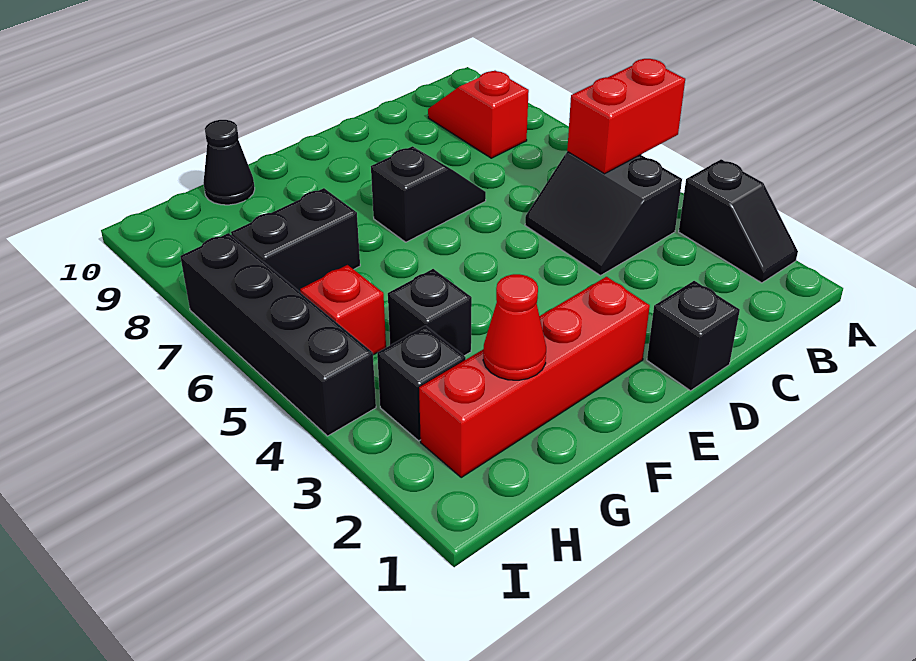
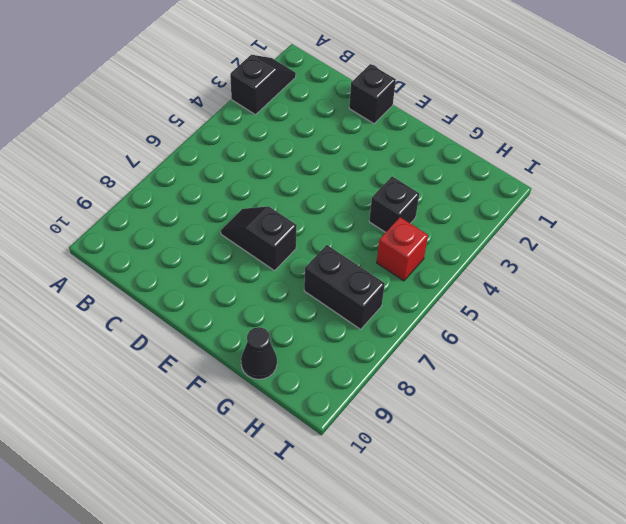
none -> black 2x2 slope [525,152,682,276]
none -> red 1x2 slope [428,71,529,158]
none -> red 1x4 brick [419,277,650,477]

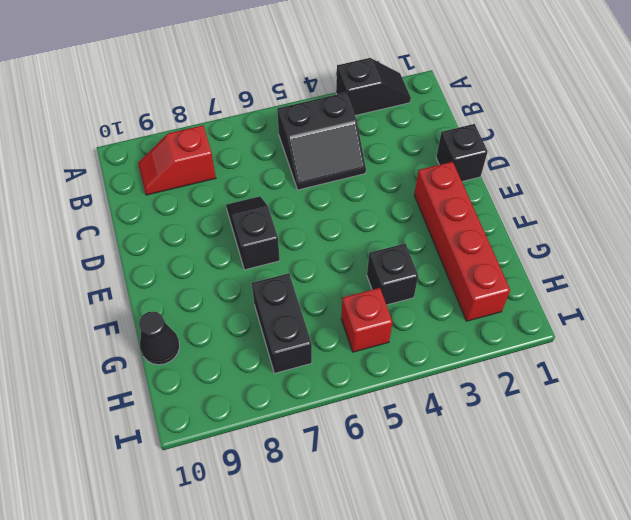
none -> black 1x1 brick [377,326,466,441]
none -> black 1x4 brick [180,233,376,436]
none -> red 1x2 brick [567,59,685,174]

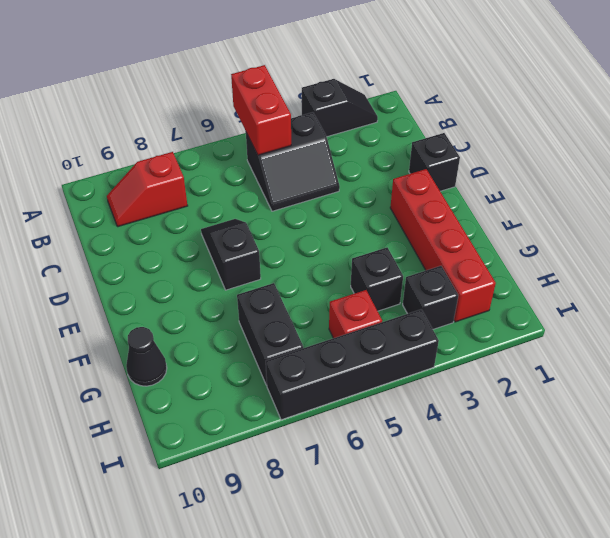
none -> red 1x1 cone [483,274,546,380]

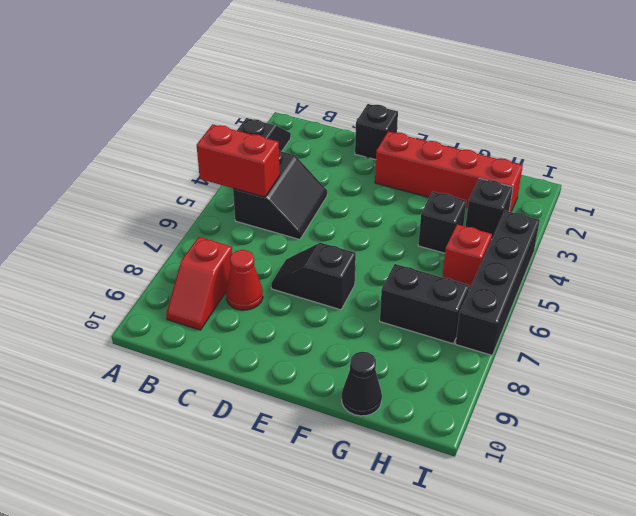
red 1x1 cone [226,250,263,310] -> red 1x1 cone moved to [483,274,546,380]

